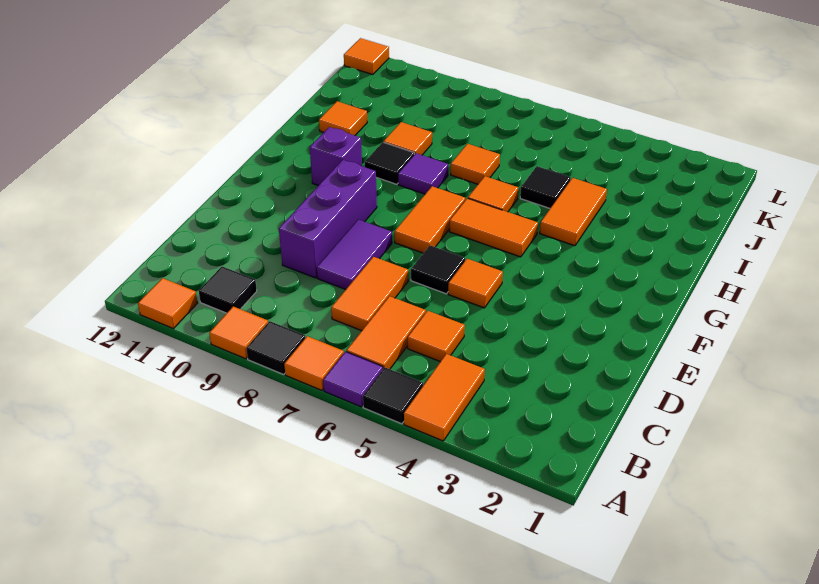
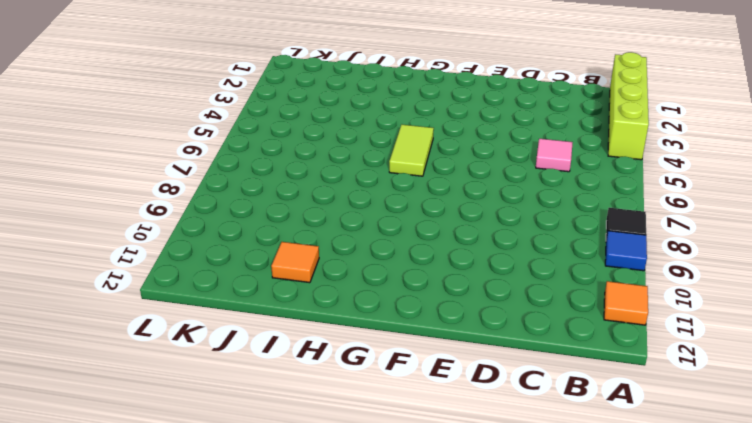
lime 1x4 brick [608,52,649,160] -> orange 1x2 tile [404,354,485,441]
blue 1x1 tile [605,231,647,271] -> orange 1x1 tile [209,307,268,359]
pink 1x1 tile [536,139,573,172] -> orange 1x1 tile [408,311,465,362]
lime 1x2 tile [389,125,434,176] -> orange 1x2 tile [449,198,538,257]
none -> black 1x1 tile [363,368,423,424]
none -> purple 1x1 tile [323,352,383,407]
none -> orange 1x1 tile [284,336,344,390]

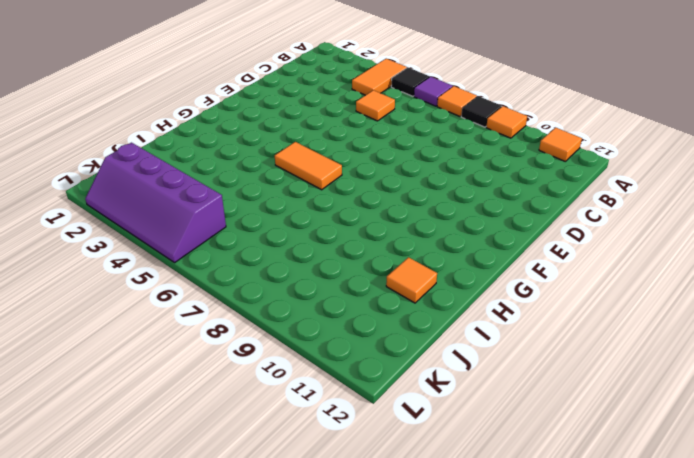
purple 2x4 slope [85,143,226,263] -> none
none -> orange 1x2 tile [347,296,426,369]
none -> black 1x1 tile [199,267,257,313]
none -> orange 1x2 tile [331,257,408,331]

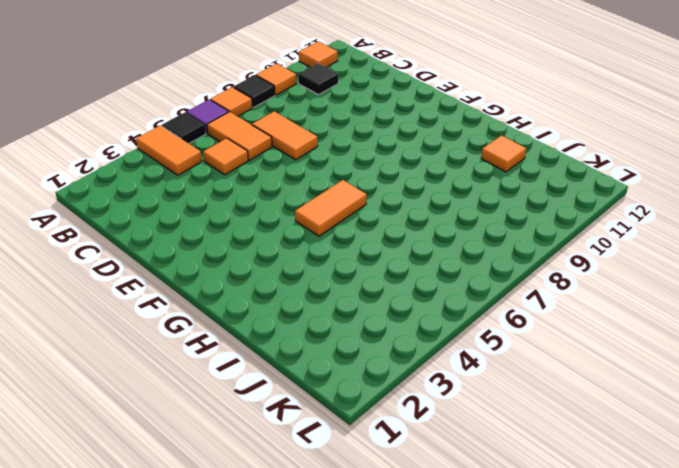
none -> purple 1x2 tile [317,220,392,289]
none -> purple 1x3 brick [279,160,377,278]
none -> orange 1x1 tile [448,259,503,308]

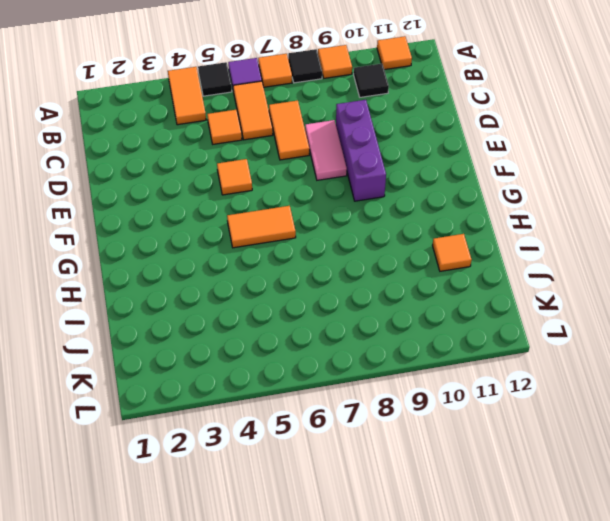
pink 1x2 tile [305,120,347,180] -> purple 1x2 tile [317,220,392,289]
none -> black 1x1 tile [411,245,465,294]
none -> orange 1x2 tile [395,186,465,253]
none -> purple 1x1 brick [310,127,362,186]

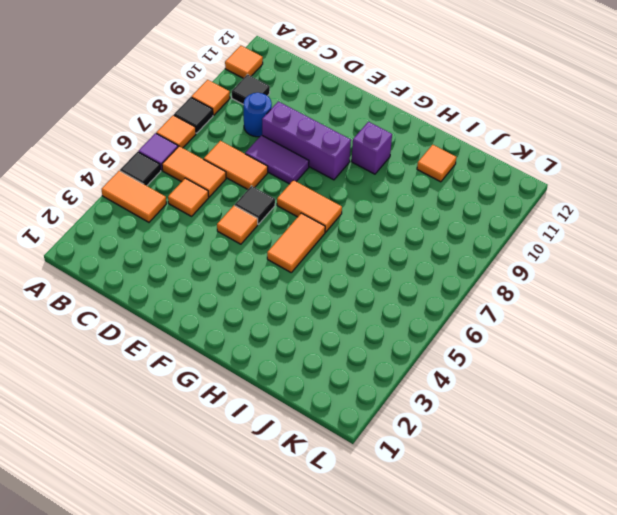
blue 1x1 round brick [244,93,272,137] -> none
none -> orange 1x2 tile [540,178,607,246]
none -> orange 1x1 tile [468,176,518,212]
none -> purple 1x1 tile [398,153,448,194]

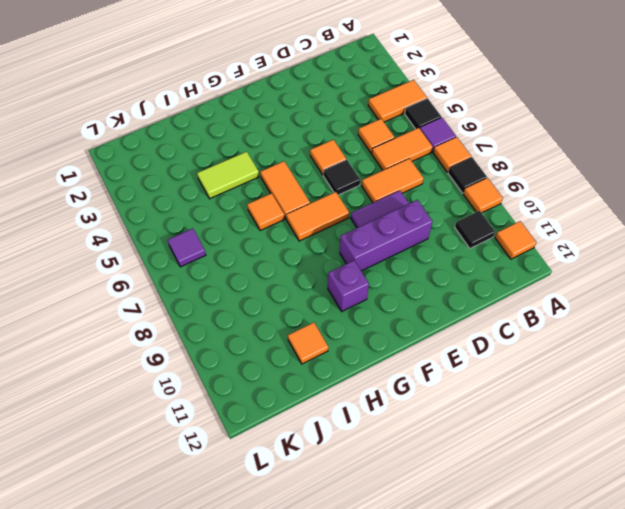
lime 1x2 tile [197,152,259,199] -> orange 1x2 tile [540,178,607,246]
purple 1x1 tile [168,228,206,267] -> purple 1x1 tile moved to [398,153,448,194]
none -> black 1x1 tile [365,142,414,184]
none -> black 1x1 tile [520,166,571,208]
none -> orange 1x1 tile [451,144,500,184]

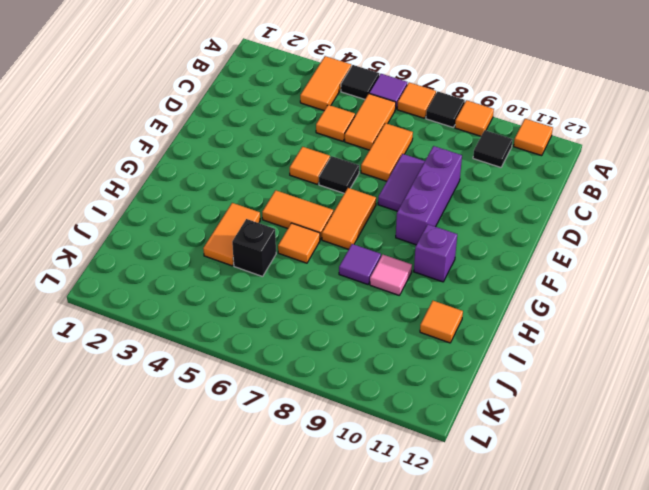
pink 1x1 tile [370,255,412,295] -> black 1x1 tile [365,142,414,184]
black 1x1 brick [232,219,276,277] -> black 1x1 tile [520,166,571,208]
none -> orange 1x1 tile [451,144,500,184]
none -> orange 1x1 tile [384,122,432,155]
none -> orange 1x1 tile [344,38,389,75]

